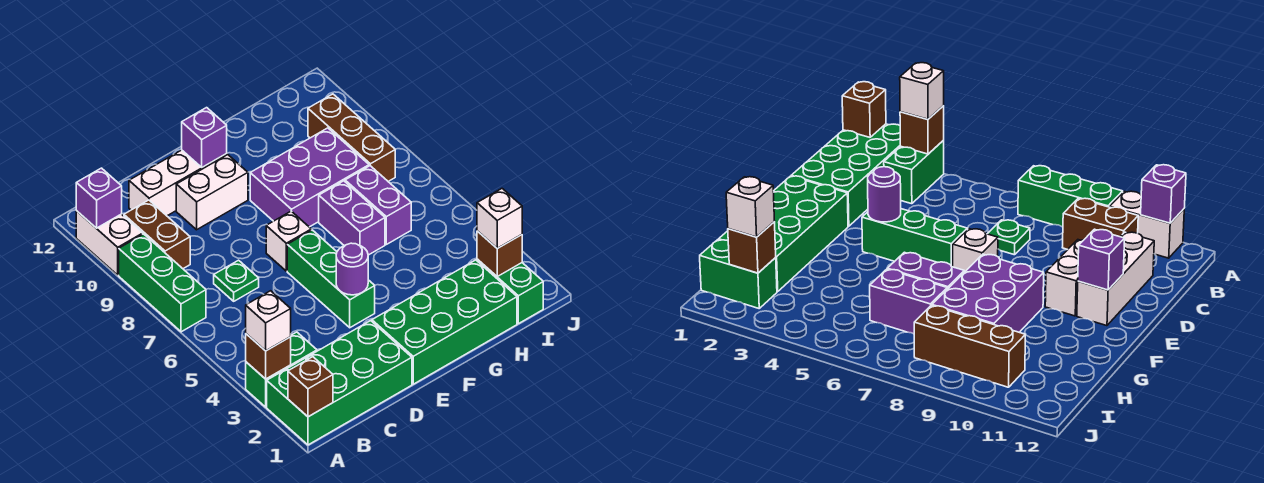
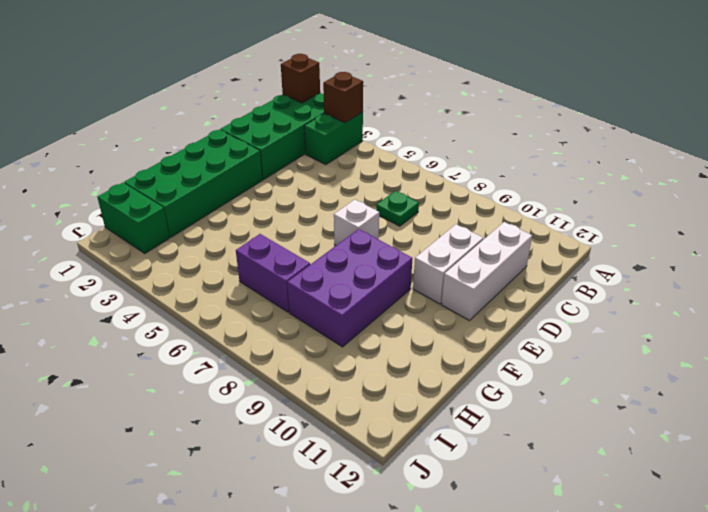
none -> green 1x3 brick [119,234,206,332]
none -> white 1x2 brick [76,211,143,275]
none -> brown 1x2 brick [124,200,190,269]

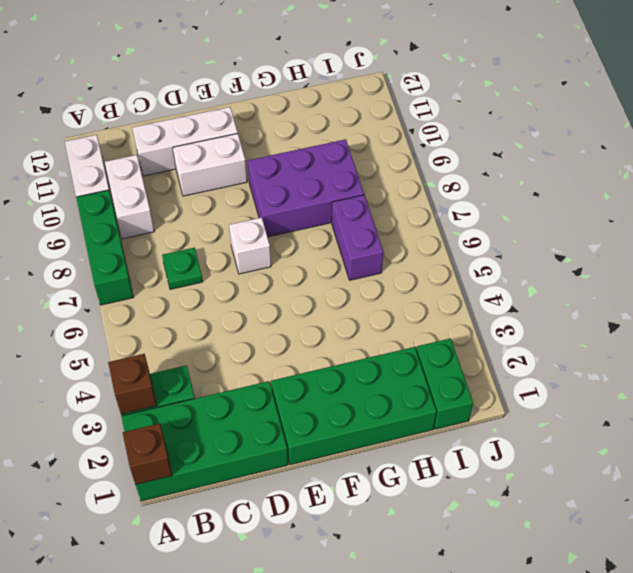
white 1x2 brick [105,155,154,239] -> brown 1x2 brick [124,200,190,269]
none -> green 1x3 brick [287,230,375,328]
none -> purple 1x2 brick [319,181,385,255]
none -> brown 1x3 brick [308,94,395,181]

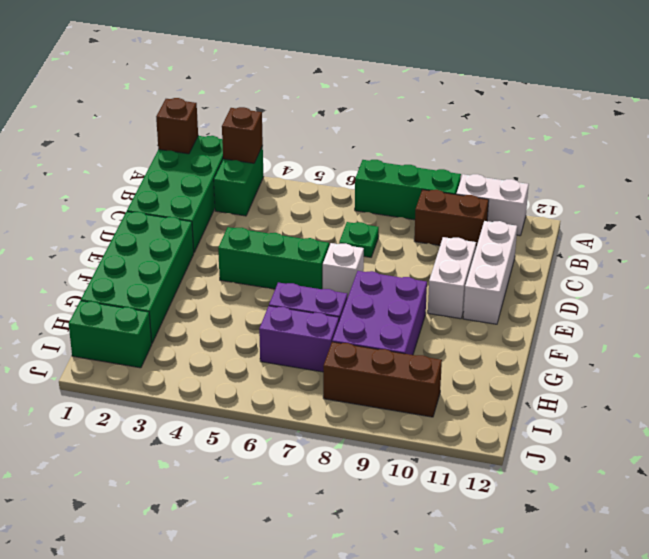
none -> purple 1x1 brick [76,168,122,228]
none -> purple 1x1 round brick [336,243,368,295]
none -> purple 1x1 brick [182,108,227,167]

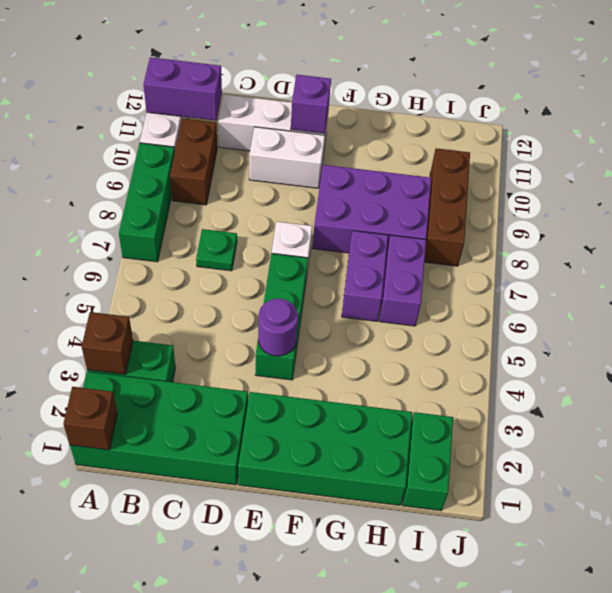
purple 1x2 brick [143,57,222,121] -> purple 1x1 brick [76,168,122,228]
none -> brown 1x1 brick [477,231,522,276]
none -> white 1x1 brick [246,291,291,351]
none -> white 1x1 brick [477,189,522,248]

